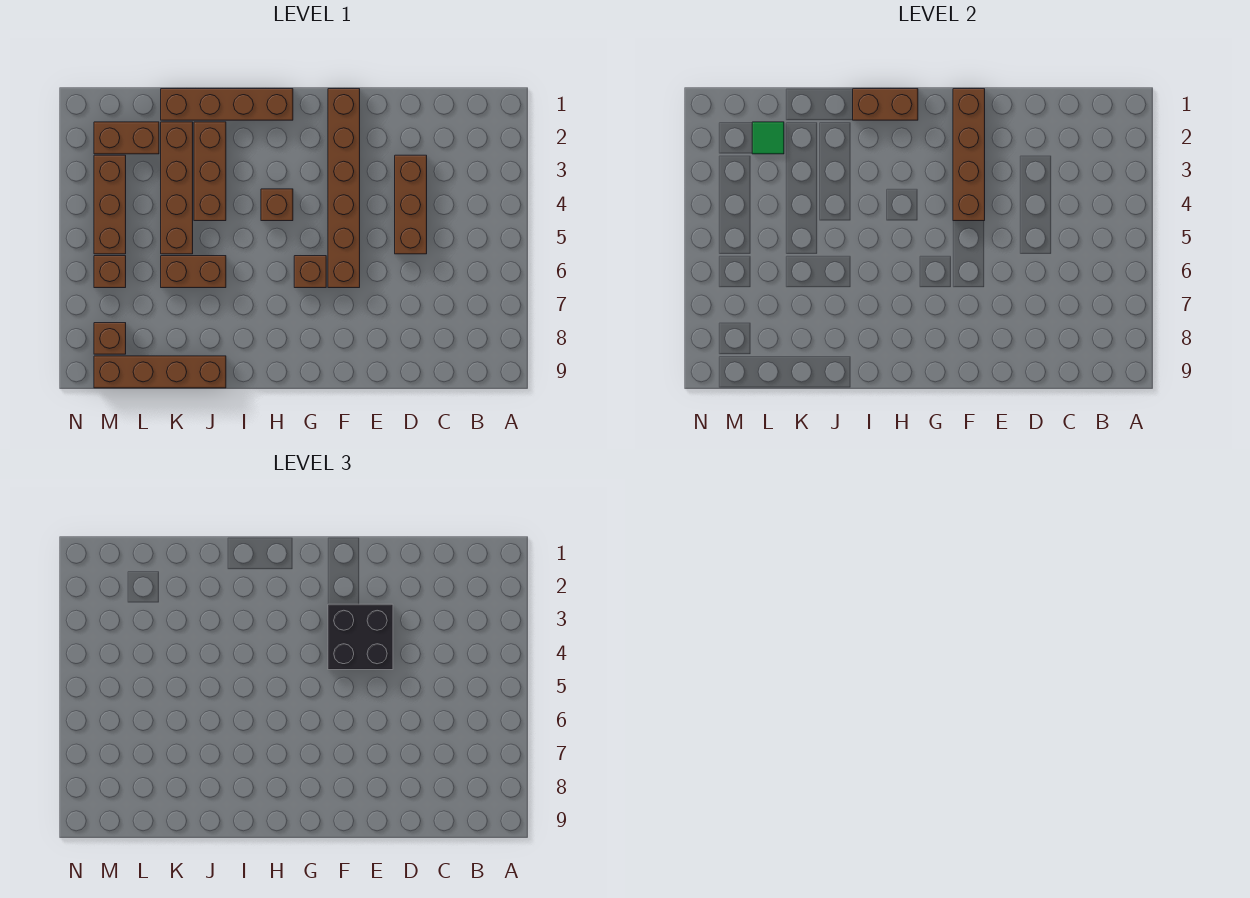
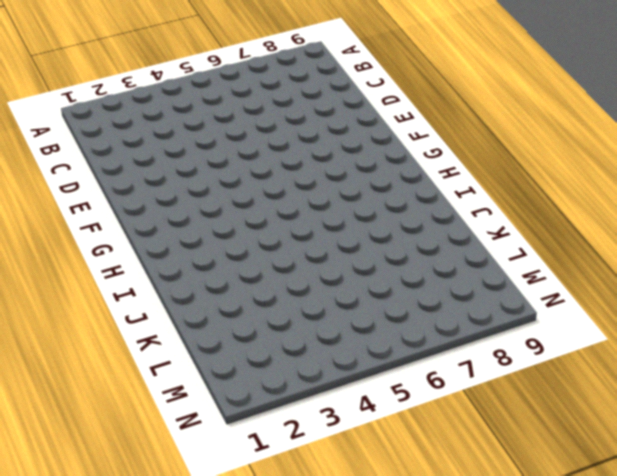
none -> brown 1x3 brick [395,155,427,254]
none -> brown 1x6 brick [328,89,360,288]
none -> brown 1x1 brick [294,256,326,288]

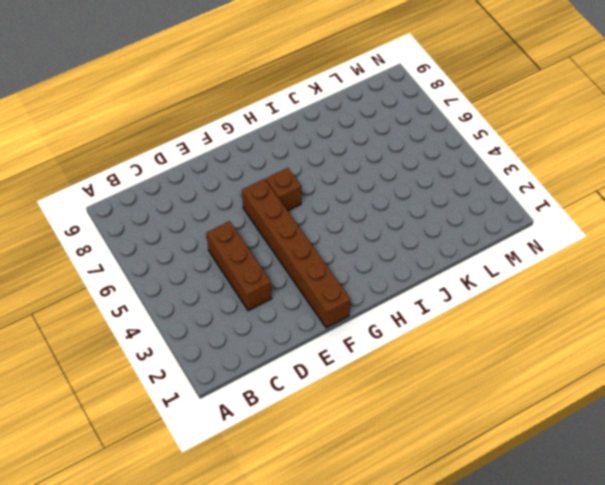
none -> brown 1x4 brick [161,89,293,120]
none -> brown 1x1 brick [261,189,293,221]
none -> brown 1x3 brick [194,122,226,221]

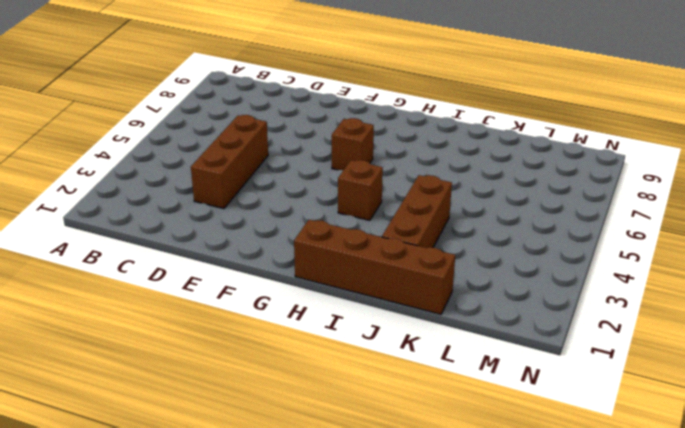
none -> brown 1x6 brick [328,89,360,288]
none -> brown 1x2 brick [161,256,226,288]
none -> brown 1x4 brick [94,356,226,388]

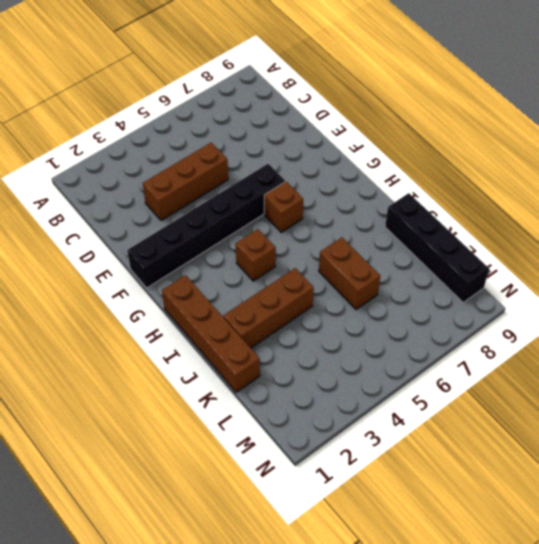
black 1x6 brick [127,164,285,288] -> brown 1x6 brick [328,89,360,288]
black 1x4 brick [385,193,489,302] -> brown 1x4 brick [94,356,226,388]
none -> brown 1x4 brick [161,122,193,254]
none -> brown 1x2 brick [94,122,159,154]
none -> brown 1x3 brick [94,155,126,254]

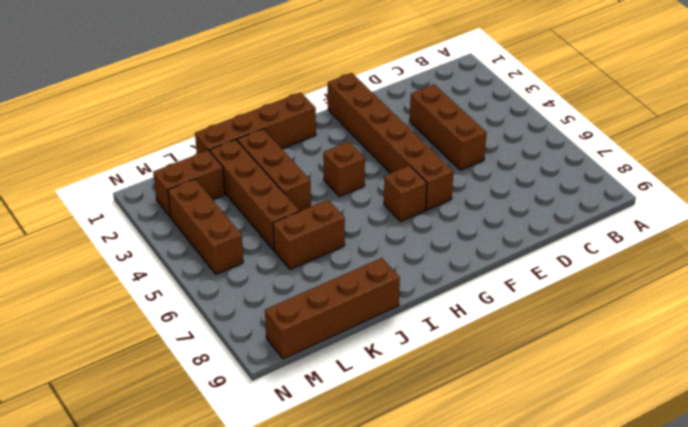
none -> brown 1x1 brick [94,256,126,288]
none -> brown 1x1 brick [94,323,126,354]
none -> brown 1x4 brick [953,89,985,221]

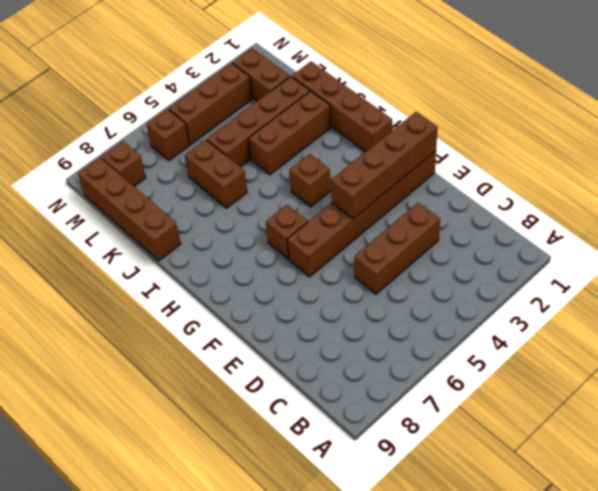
none -> brown 1x2 brick [853,89,918,120]
none -> green 1x1 tile [752,122,784,154]
none -> black 2x2 brick [328,604,393,670]

